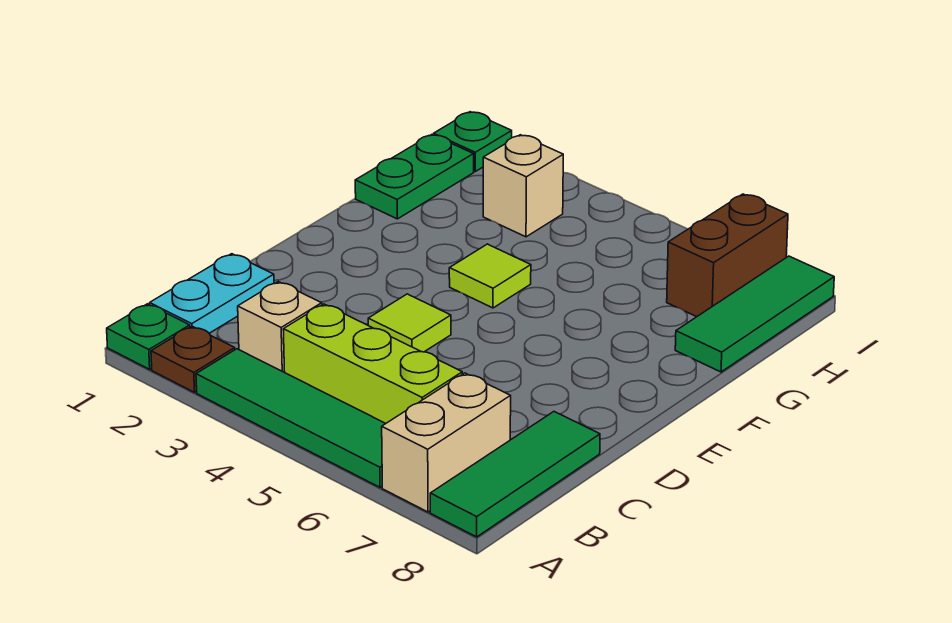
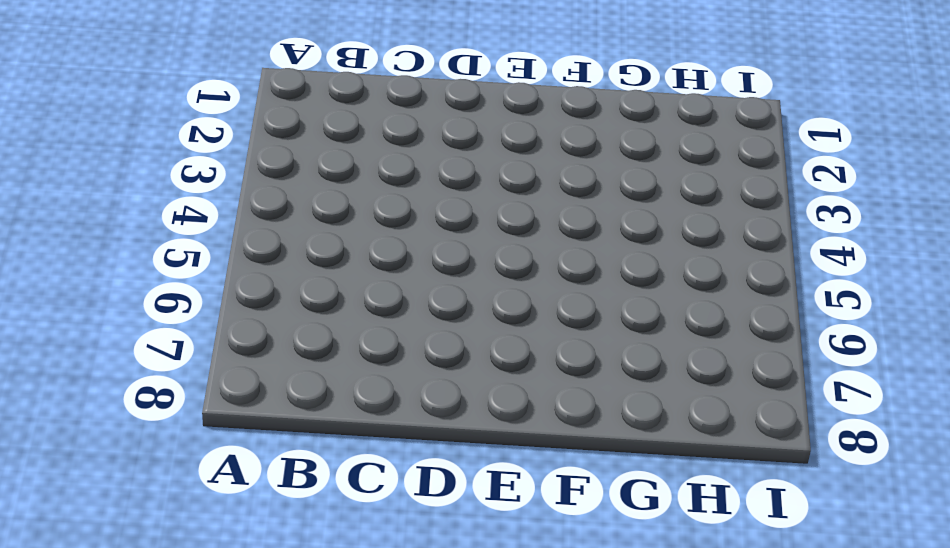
none -> green 1x1 plate [107,304,190,369]
none -> brown 1x1 plate [151,326,235,392]
none -> green 1x4 tile [196,349,386,487]

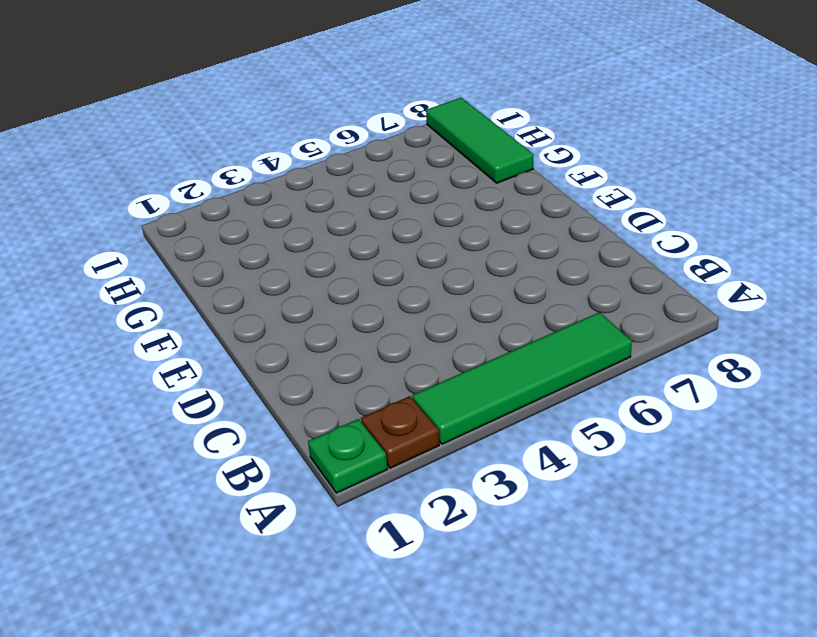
none -> tan 1x2 brick [382,373,511,512]
none -> green 1x3 tile [430,412,600,537]
none -> cyan 1x2 plate [150,254,274,333]

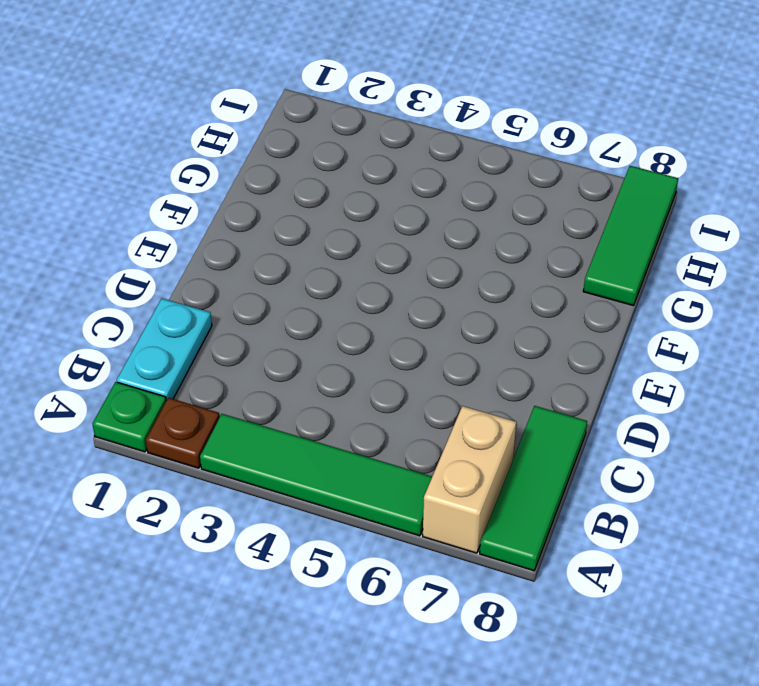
none -> tan 1x1 brick [238,282,322,372]
none -> lime 1x3 brick [283,304,462,423]
none -> lime 1x1 tile [368,294,451,352]

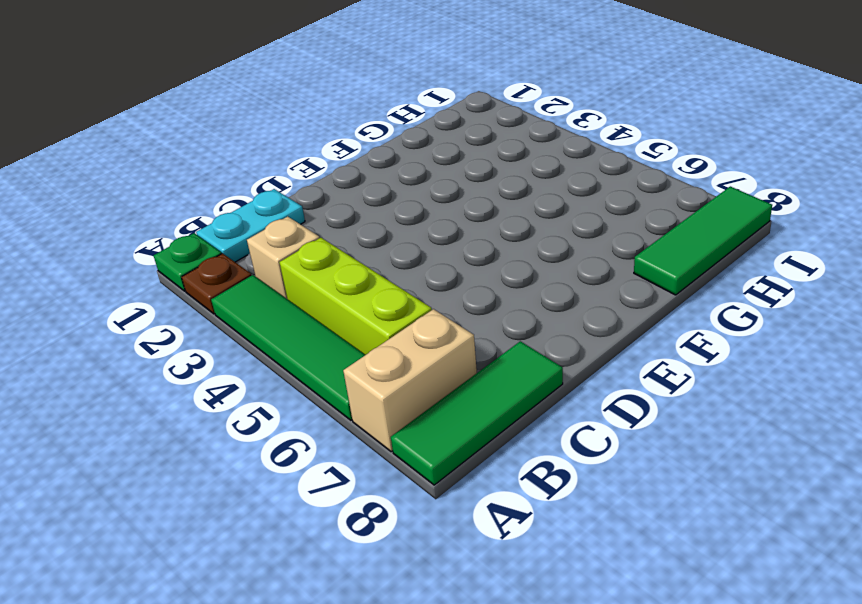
none -> lime 1x1 tile [368,294,451,352]
none -> lime 1x1 tile [449,244,531,308]
none -> green 1x2 plate [355,135,474,219]

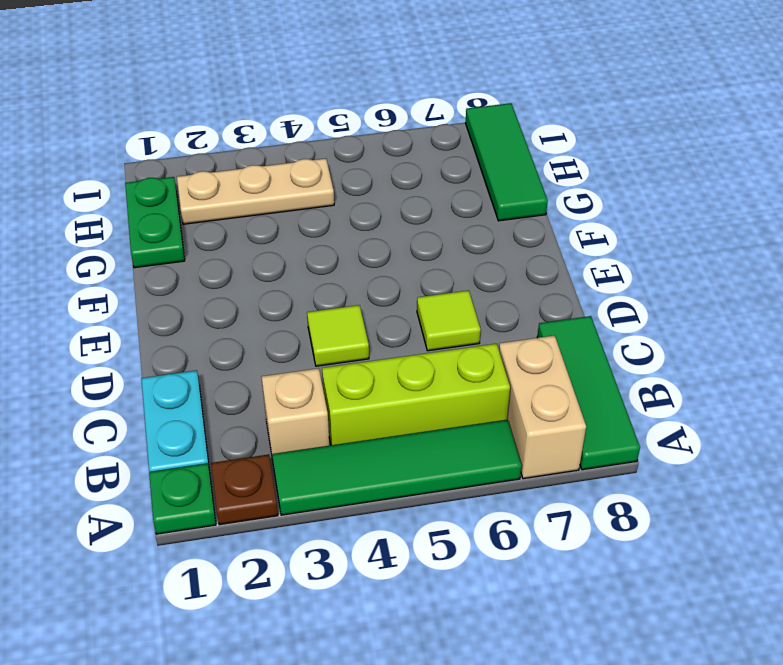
lime 1x1 tile [417,290,481,351] -> lime 1x1 tile moved to [449,244,531,308]
tan 1x3 plate [177,158,334,224] -> tan 1x1 brick [483,135,563,237]
none -> brown 1x2 brick [667,194,788,317]
none -> green 1x1 plate [434,112,512,171]

